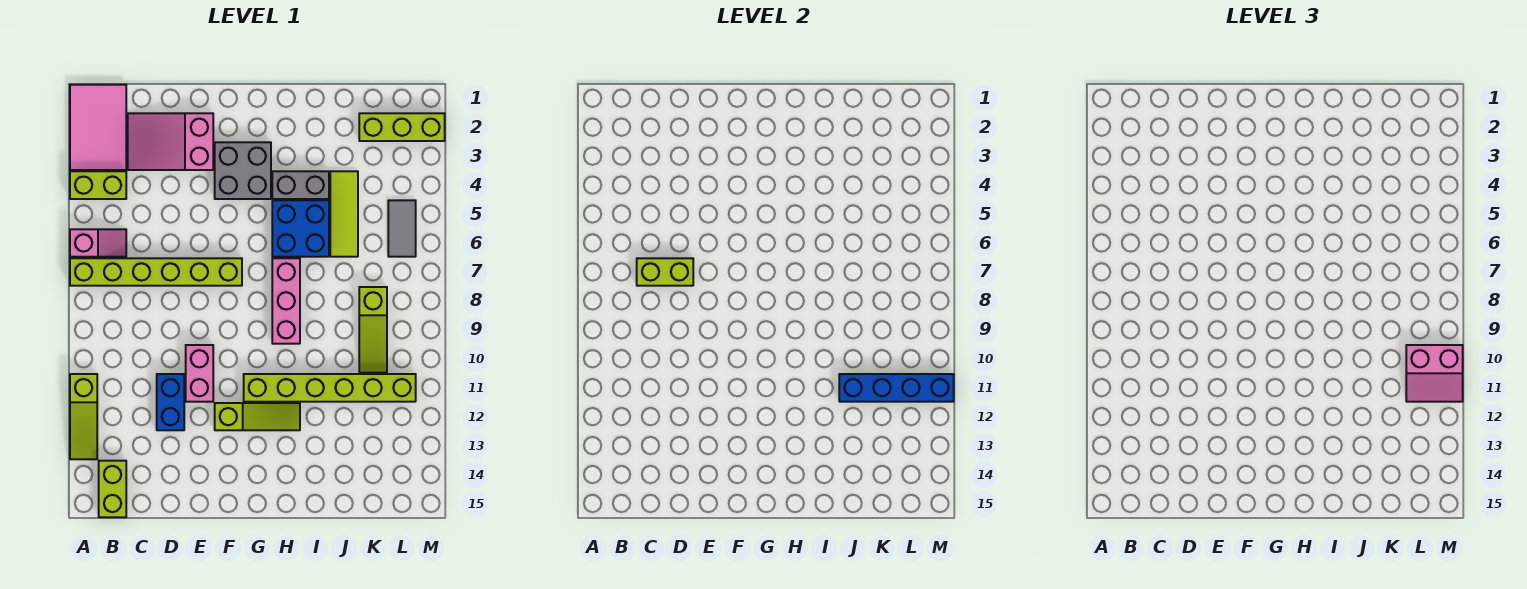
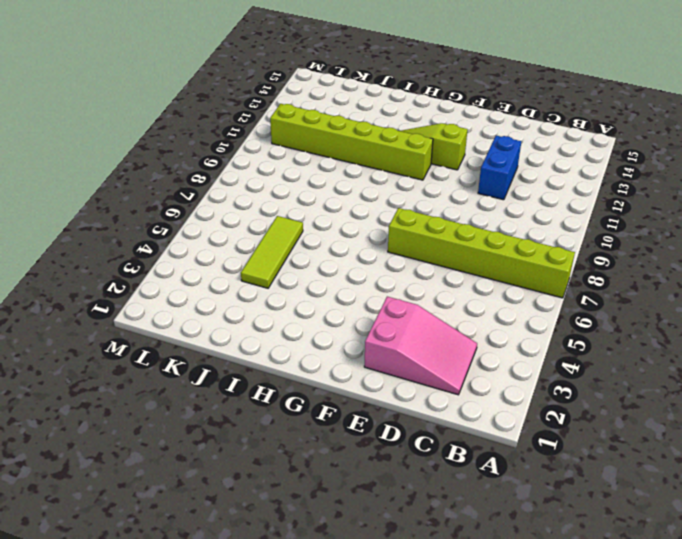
none -> pink 2x3 tile [70,85,126,170]
none -> lime 1x2 brick [70,171,126,199]
none -> pink 1x2 slope [70,229,126,257]

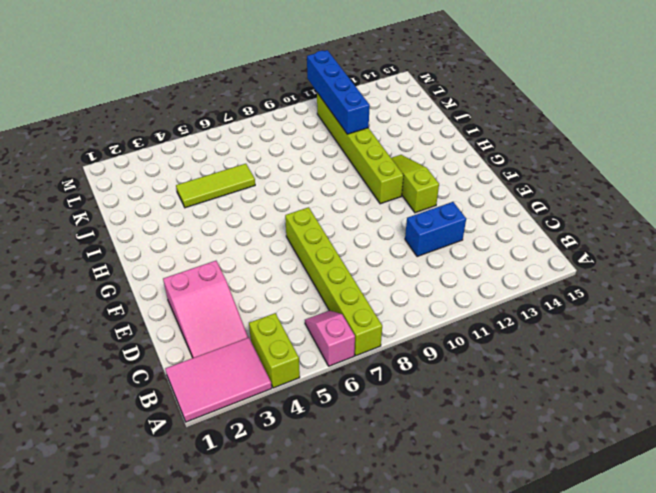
none -> lime 1x3 slope [70,374,97,459]
none -> lime 1x2 brick [99,461,126,517]
none -> pink 1x2 brick [186,345,213,402]

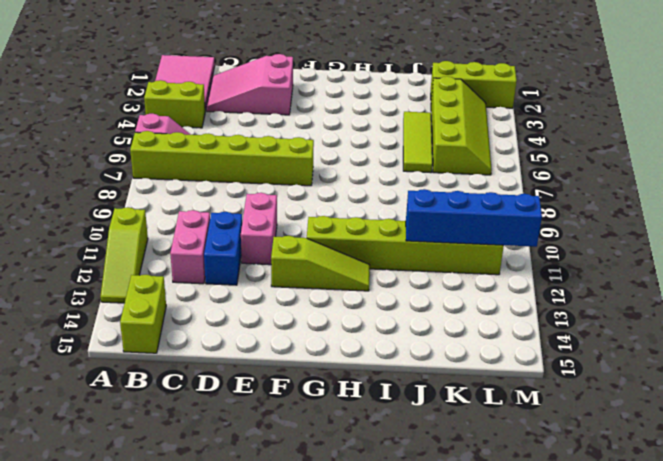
pink 1x2 brick [170,210,210,284] -> none
lime 2x4 slope [431,76,492,175] -> grey 1x2 tile [388,200,416,257]
none -> grey 2x2 brick [215,142,271,199]
none -> grey 1x2 brick [272,171,329,199]
none -> blue 2x2 brick [272,200,329,257]

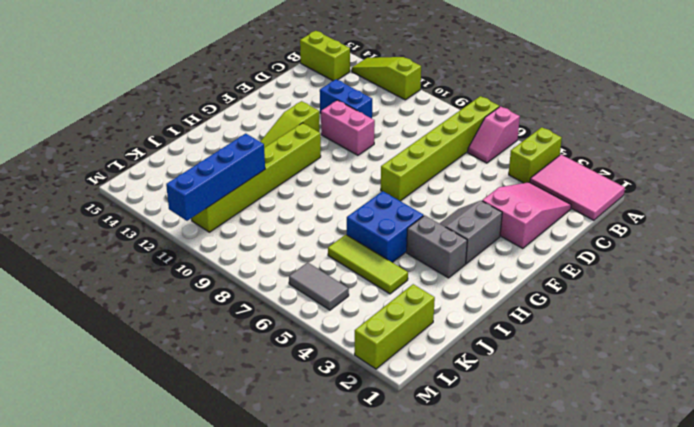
grey 2x2 slope [440,201,502,264] -> grey 2x2 brick [215,142,271,199]
grey 1x2 brick [407,215,467,278] -> grey 1x2 brick turned to [272,171,329,199]
none -> pink 1x3 brick [272,258,300,344]
none -> lime 1x3 slope [359,287,387,373]
none -> lime 1x2 brick [637,258,693,286]

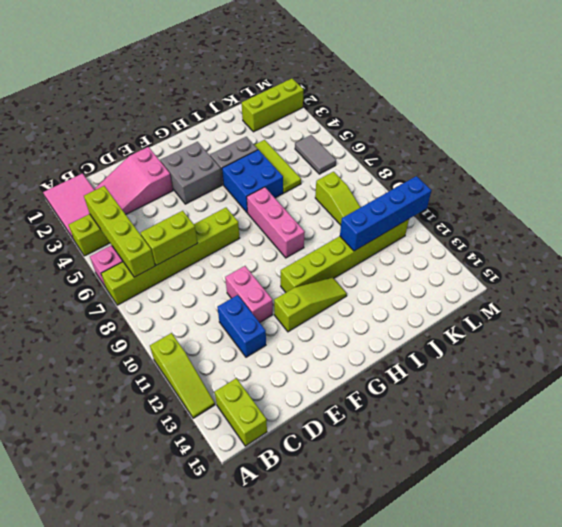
lime 1x4 brick [84,186,155,277] -> none
none -> pink 2x2 slope [1406,345,1463,402]

